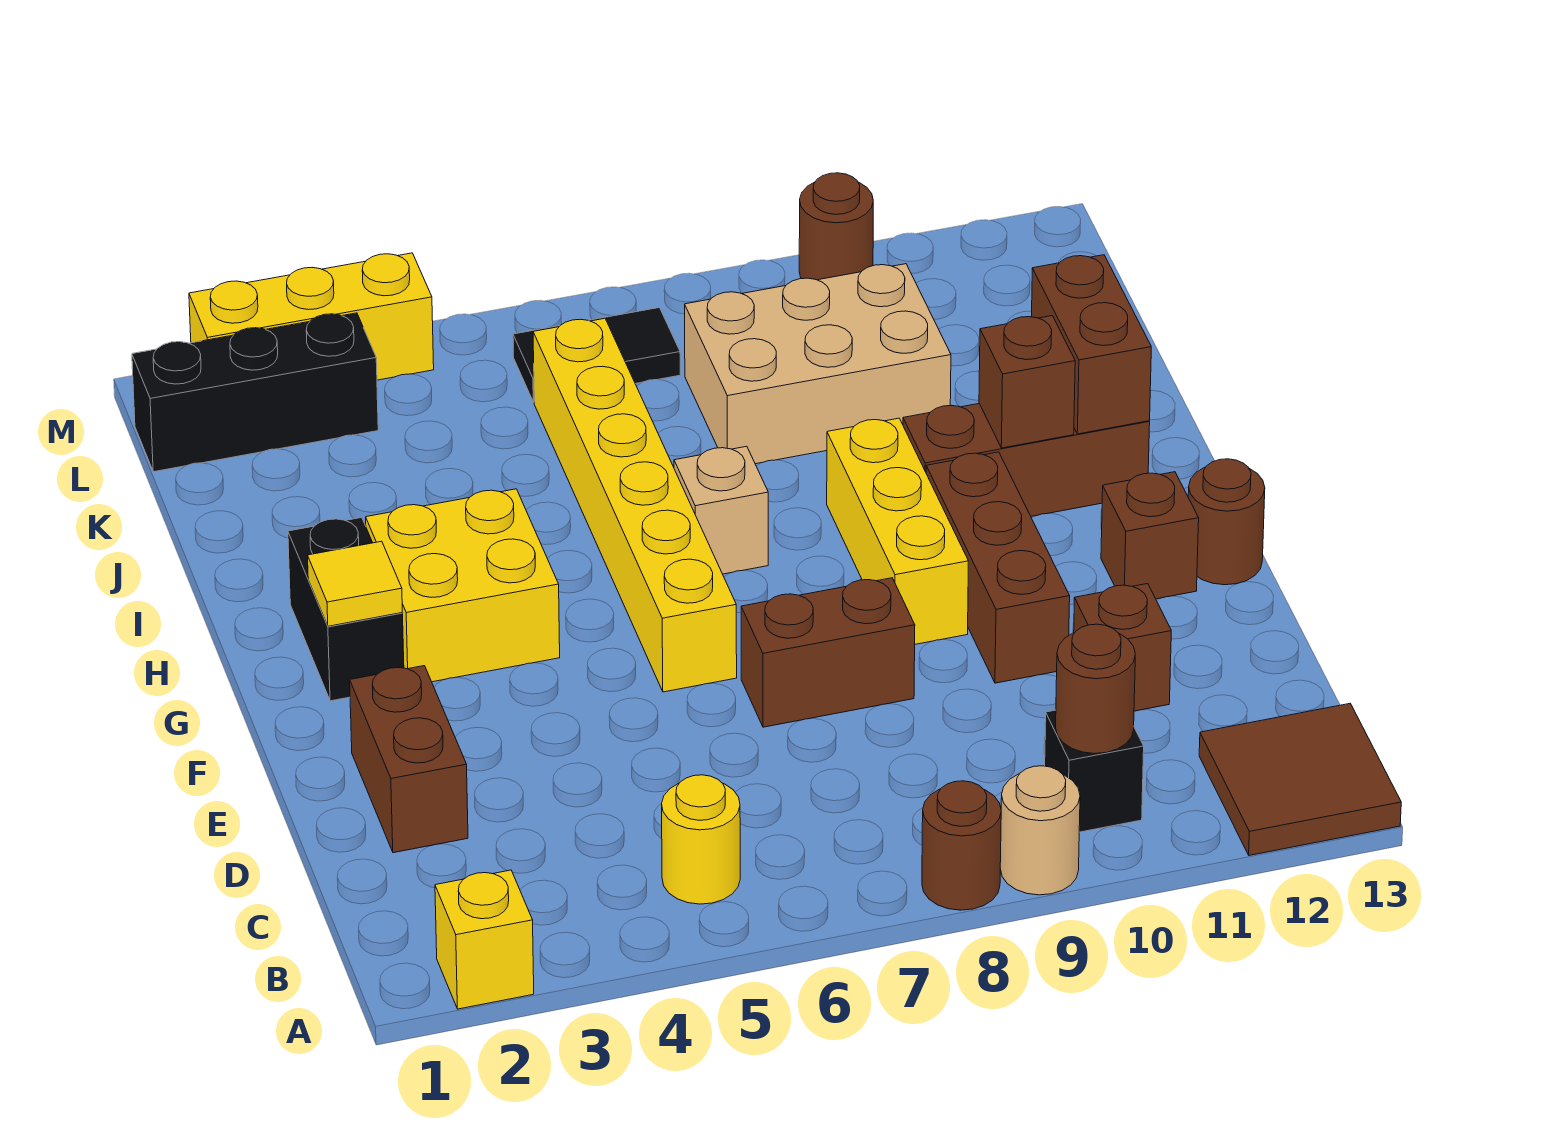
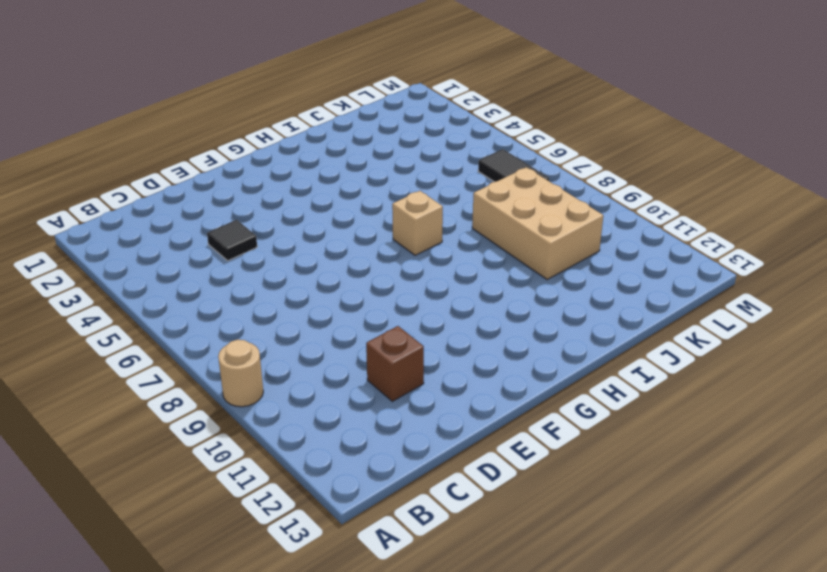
black 1x1 tile [207,220,257,261] -> none
none -> yellow 1x1 brick [435,870,534,1009]
none -> brown 1x1 round brick [922,781,1001,910]
none -> brown 2x2 tile [1199,704,1401,855]

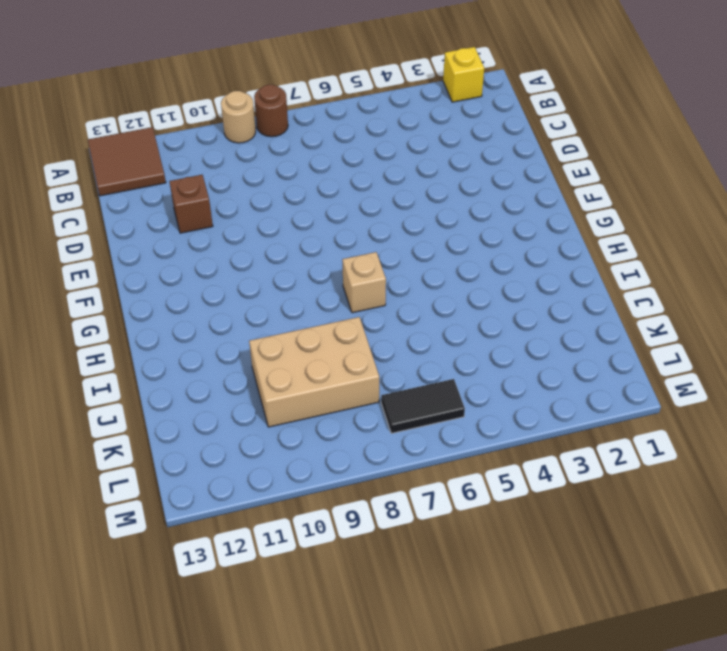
none -> yellow 1x1 round brick [662,775,740,904]
none -> black 1x1 brick [1045,710,1144,832]
none -> brown 1x2 brick [350,666,468,853]

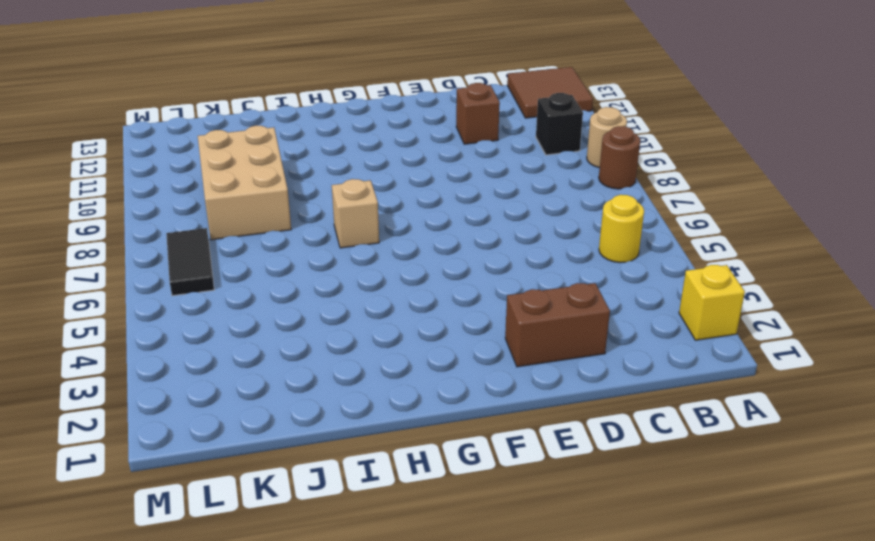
none -> brown 1x2 brick [741,578,915,727]
none -> brown 1x3 brick [926,452,1070,683]
none -> yellow 1x6 brick [533,318,737,692]

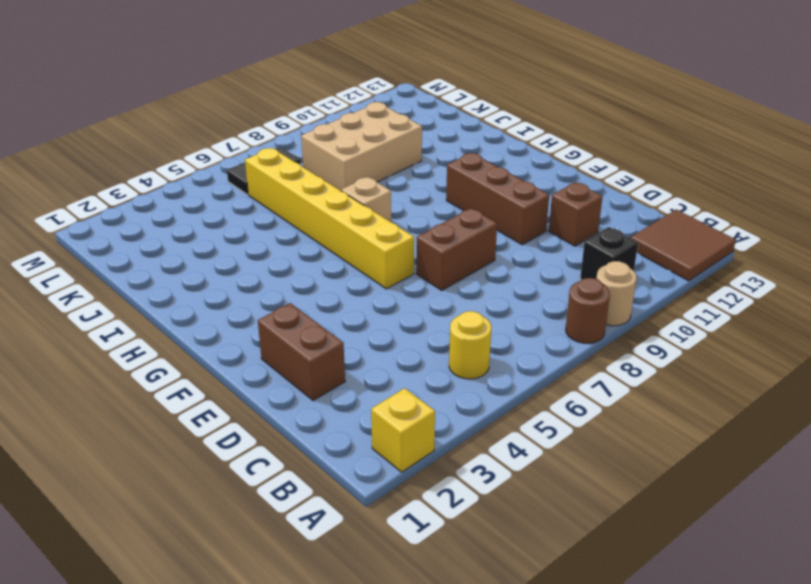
none -> yellow 1x3 brick [827,418,968,644]
none -> brown 1x1 brick [1101,472,1199,599]
none -> brown 1x1 round brick [1188,459,1265,585]

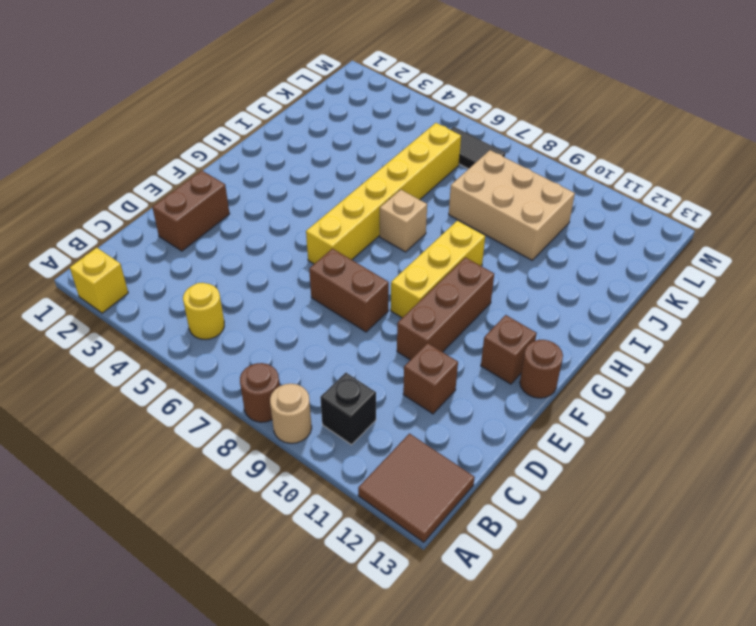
none -> black 1x2 brick [288,517,404,701]
none -> yellow 2x2 brick [366,489,560,682]
none -> brown 1x3 brick [903,404,1150,516]

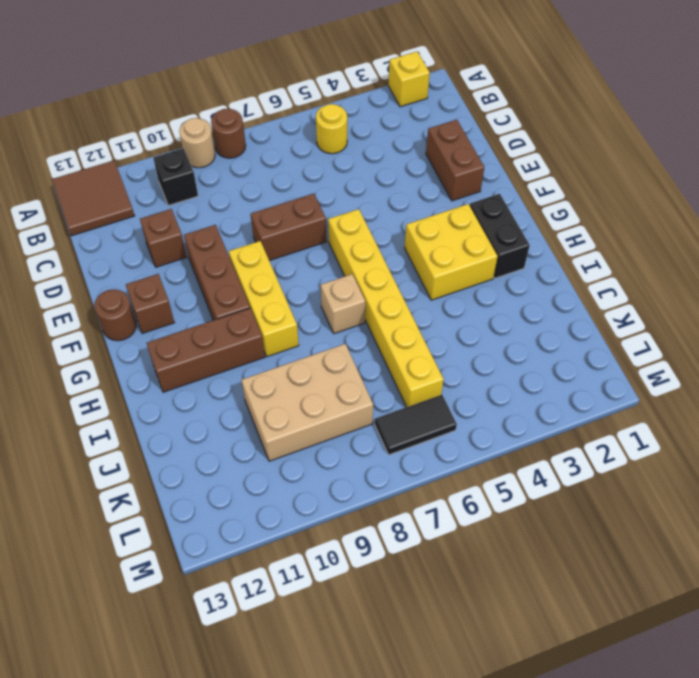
none -> black 1x3 brick [132,313,378,472]
none -> yellow 1x3 brick [189,253,434,380]
none -> brown 1x1 round brick [799,173,873,280]

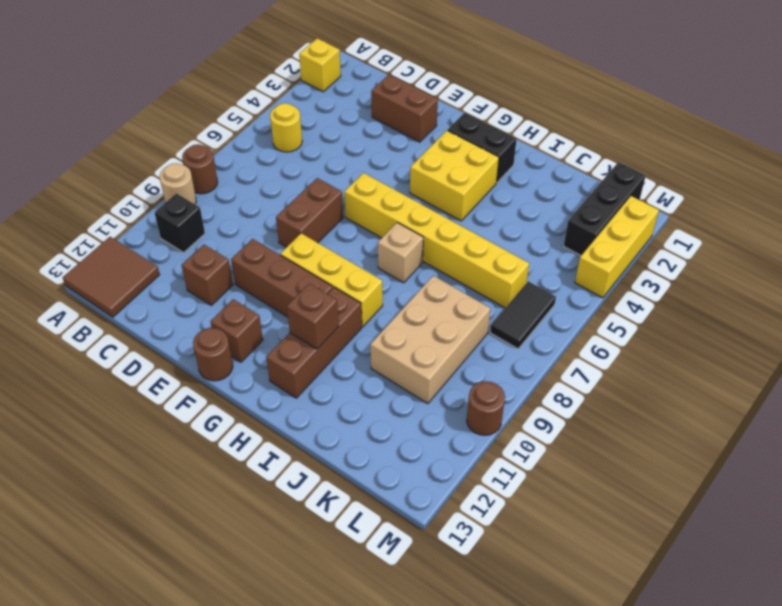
none -> brown 1x1 round brick [1056,624,1135,754]
none -> yellow 1x1 tile [308,541,402,626]
none -> brown 1x2 brick [1032,255,1151,434]

